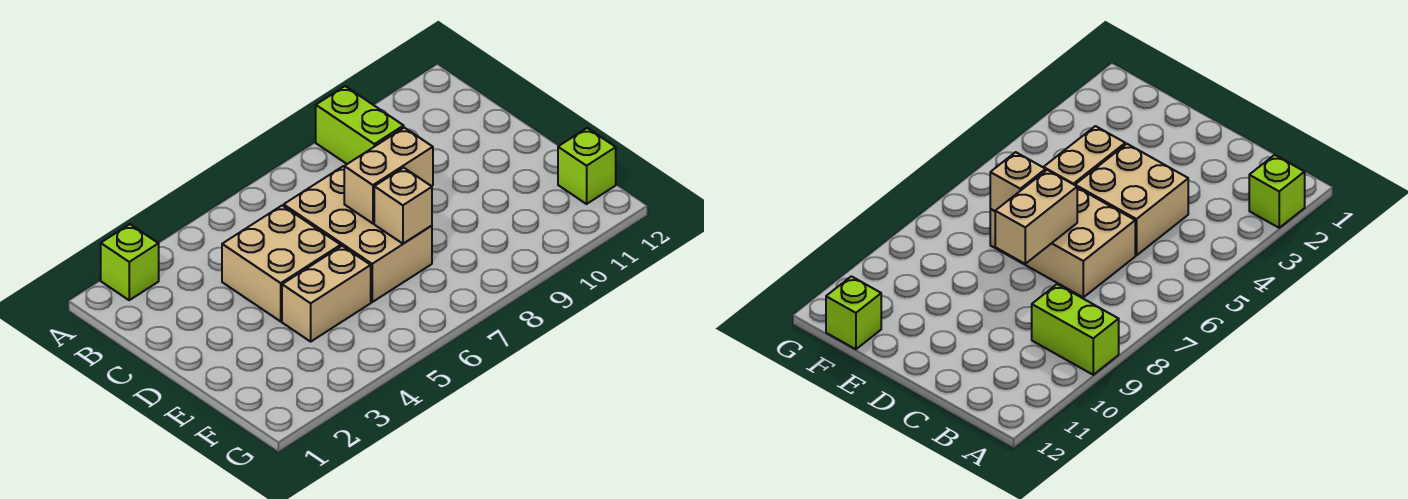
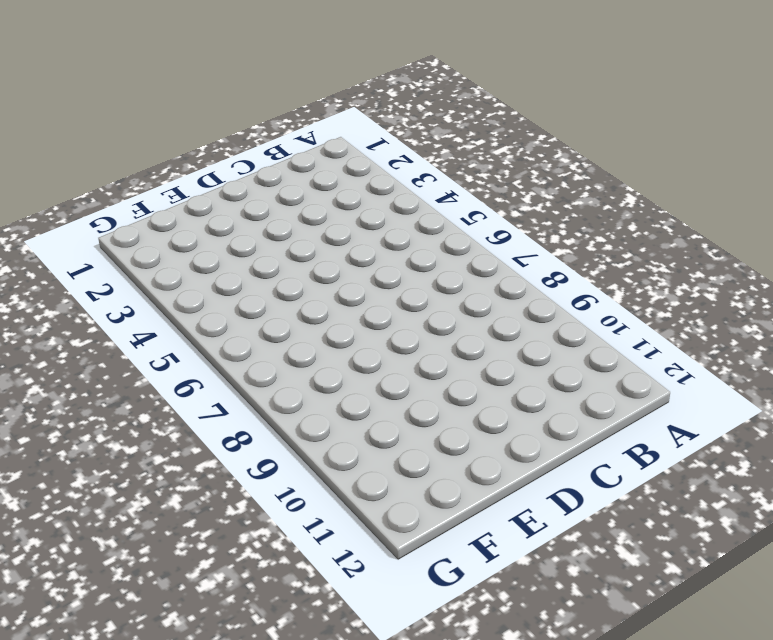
none -> lime 1x1 brick [101,224,159,300]
none -> lime 1x2 brick [316,86,404,164]

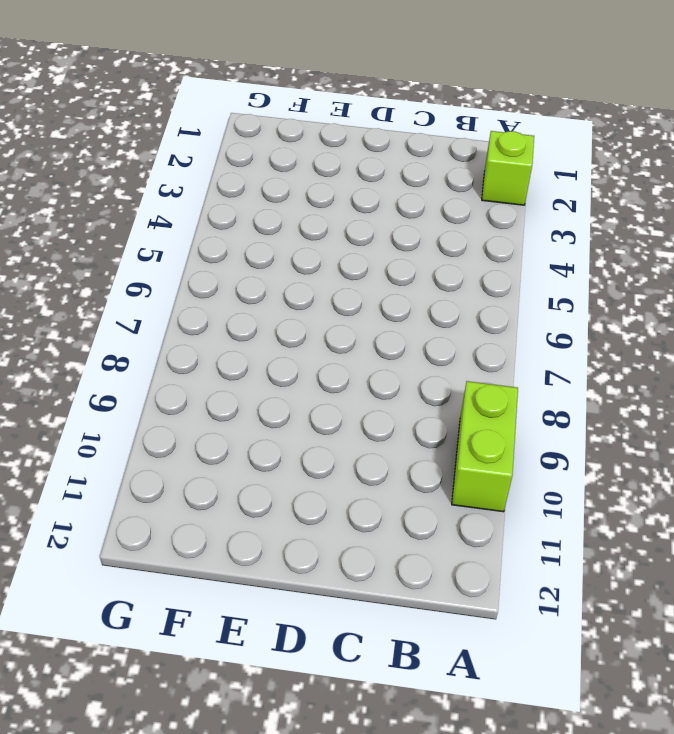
lime 1x2 brick [452,381,518,512] -> lime 1x2 brick turned to [316,86,404,164]
none -> tan 2x2 brick [222,206,341,321]
none -> tan 2x3 brick [284,166,432,302]

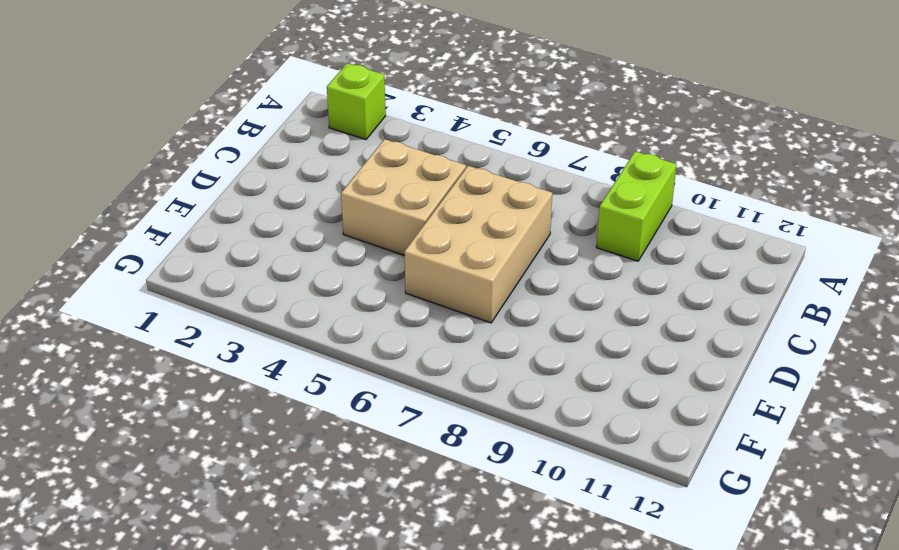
none -> tan 1x2 brick [282,246,371,342]
none -> lime 1x1 brick [558,128,616,204]

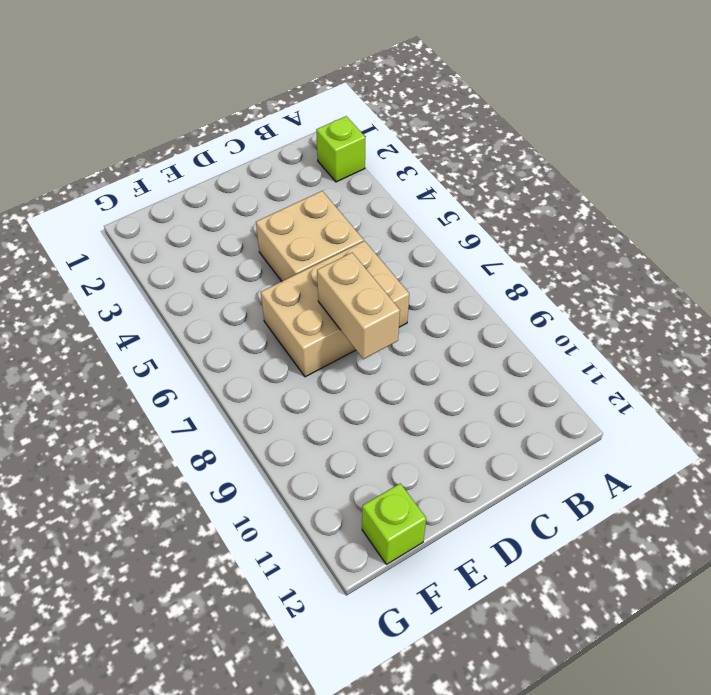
none -> lime 1x2 brick [316,86,404,164]
none -> tan 1x2 brick [282,246,371,342]

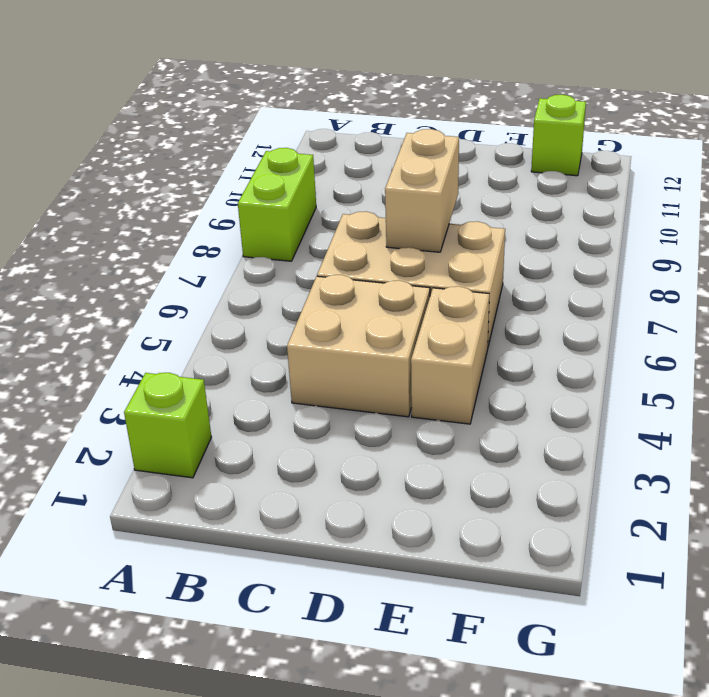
lime 1x2 brick [238,148,316,261] -> lime 1x2 brick turned to [316,86,404,164]
none -> tan 1x1 brick [374,168,432,244]

